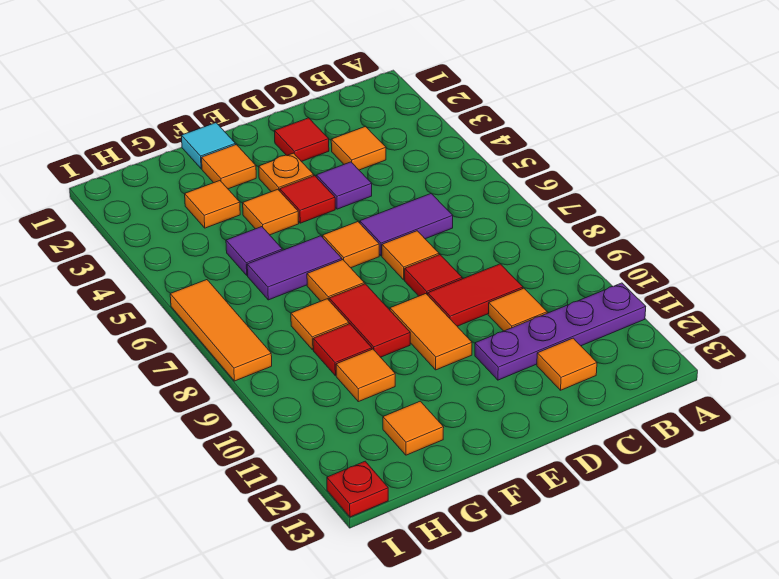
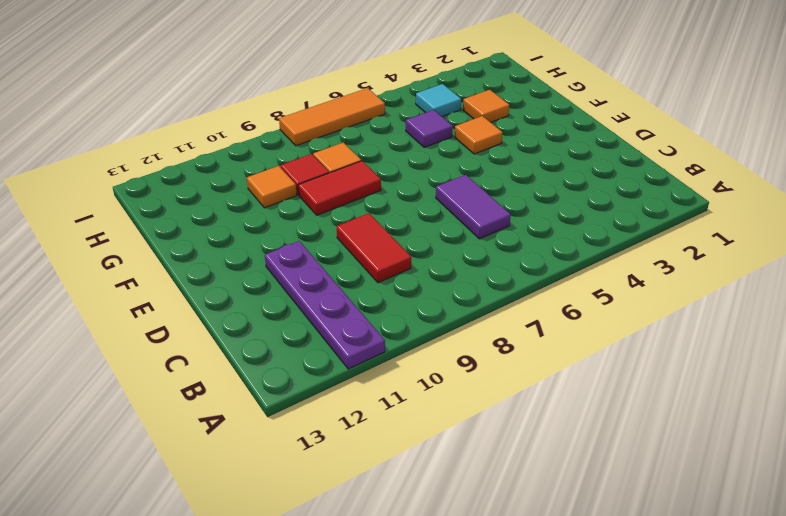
cyan 1x1 tile [416,84,461,117] -> cyan 1x1 tile moved to [181,123,235,169]
none -> orange 1x1 tile [331,126,386,170]
none -> orange 1x1 tile [488,288,547,331]
none -> orange 1x1 tile [537,338,597,390]

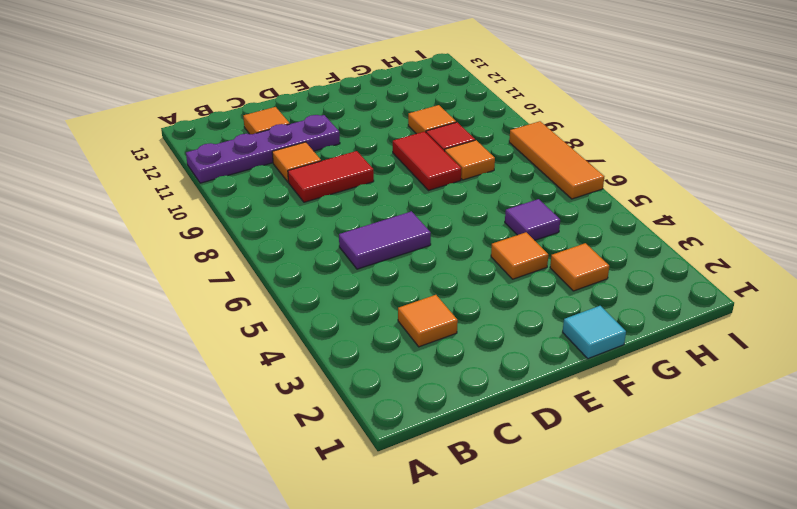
none -> red 1x1 tile [275,118,329,162]
none -> purple 1x1 tile [316,162,372,209]
none -> orange 1x1 tile [382,231,439,280]

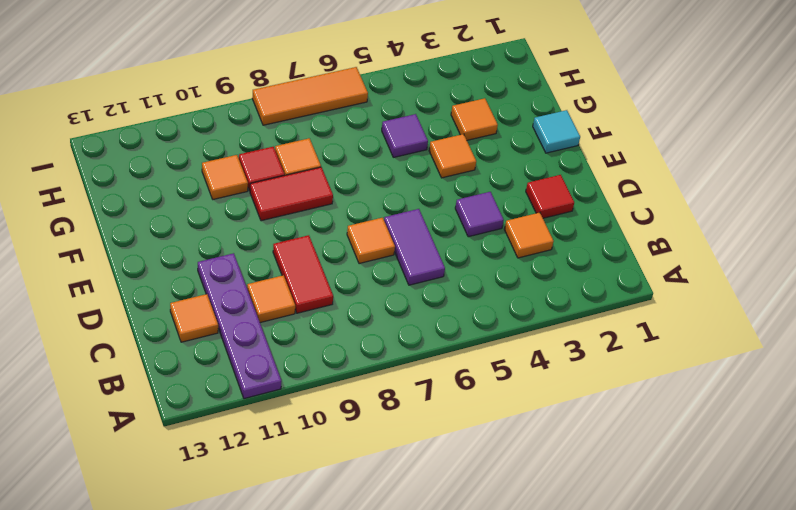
none -> red 1x1 tile [405,255,462,296]
none -> orange 1x1 plate [259,153,314,192]
none -> red 1x1 tile [280,176,335,223]

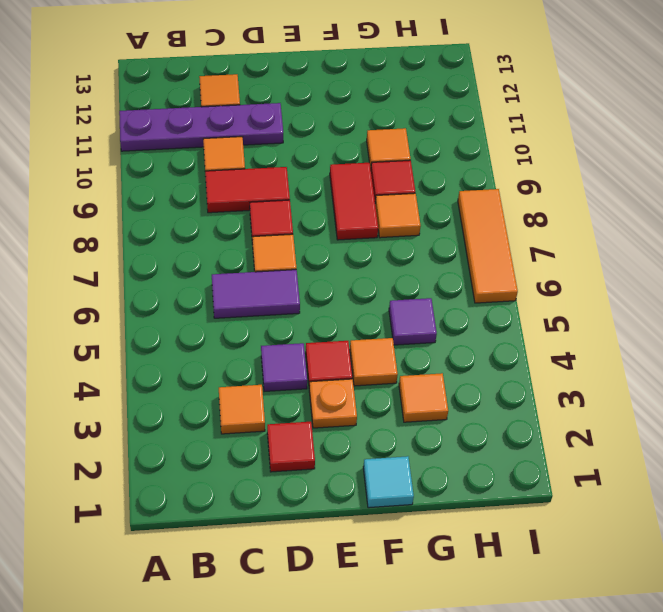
none -> orange 1x1 tile [323,222,379,268]
none -> orange 1x2 tile [390,294,472,370]
none -> orange 1x1 tile [202,145,256,189]

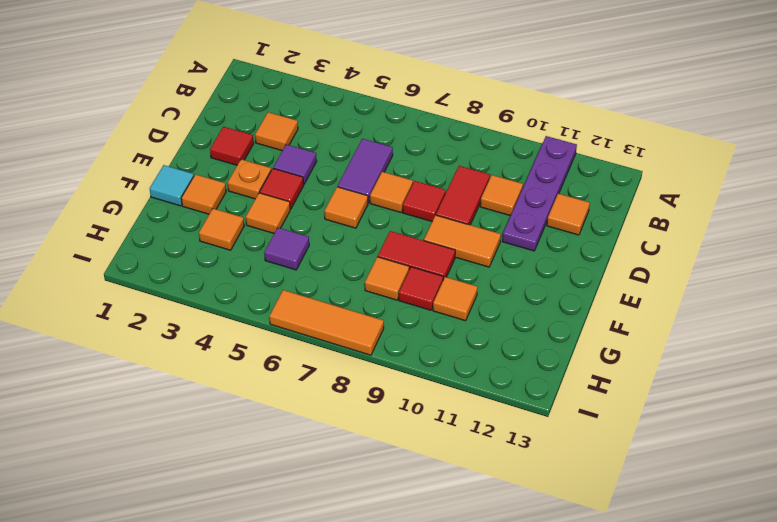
none -> purple 1x2 tile [247,236,342,300]
none -> orange 1x1 tile [307,260,364,301]
none -> orange 1x1 tile [383,401,444,455]

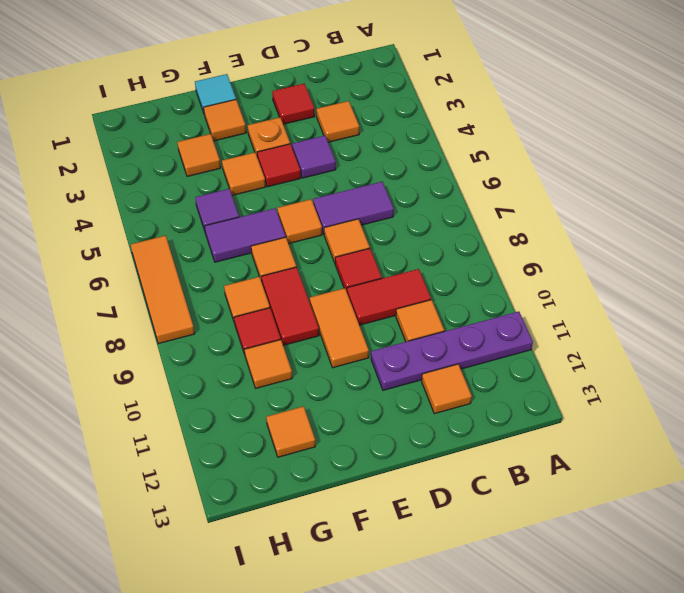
none -> red 1x1 plate [327,461,388,517]

